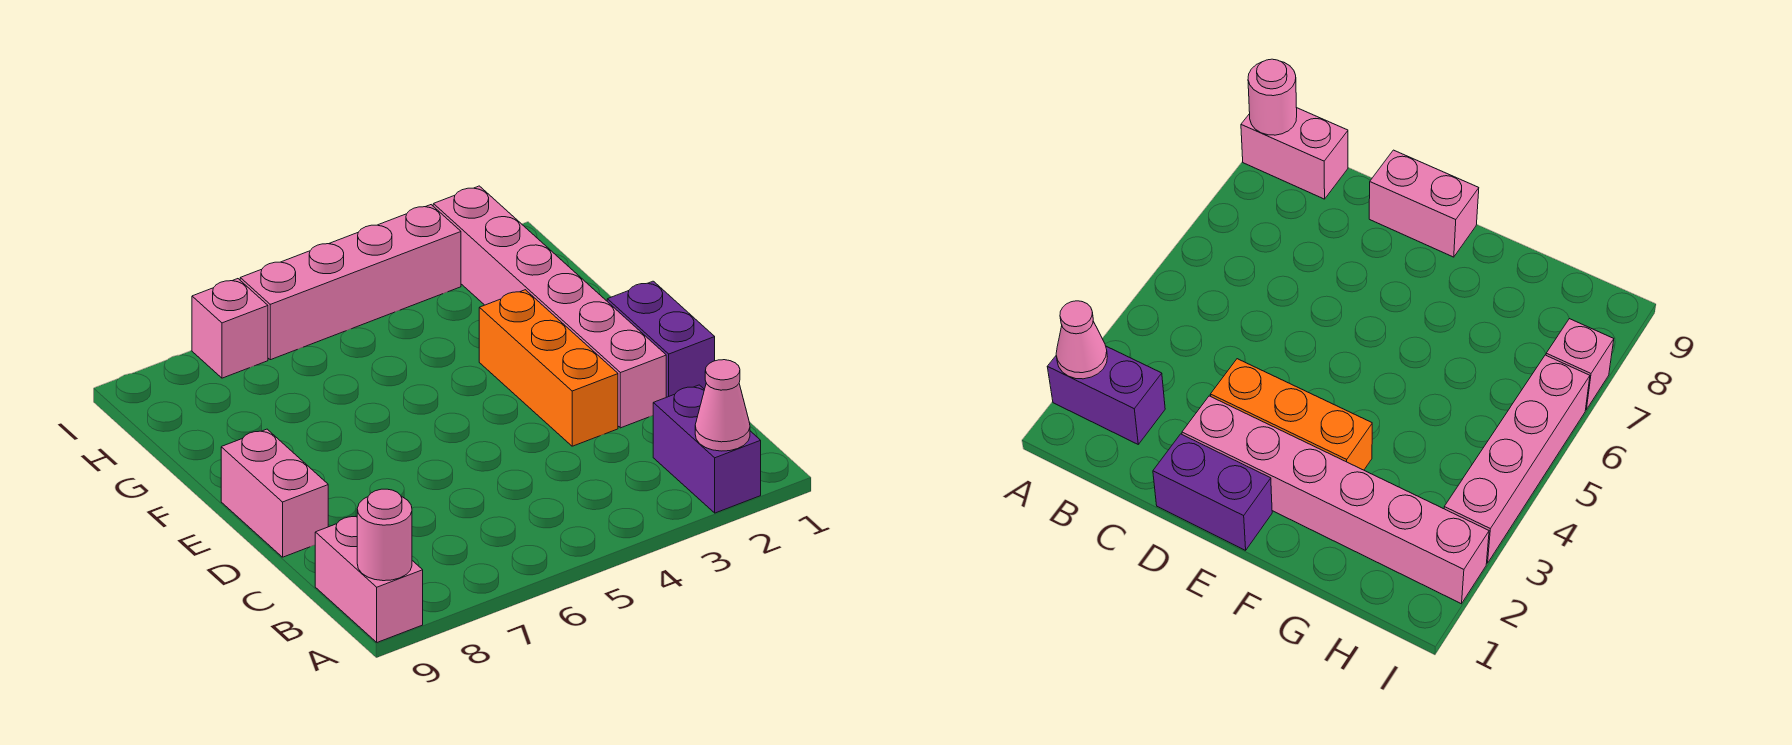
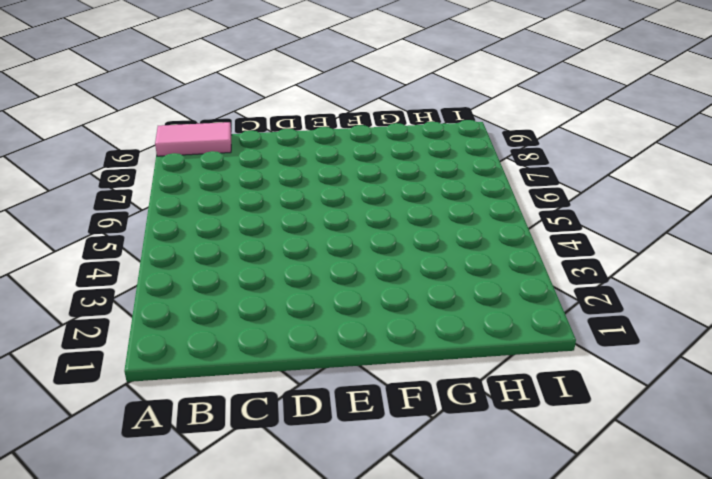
pink 1x2 tile [155,122,232,156] -> pink 1x2 brick [315,516,423,642]
none -> purple 1x2 brick [653,385,761,513]
none -> purple 1x2 brick [607,281,715,397]

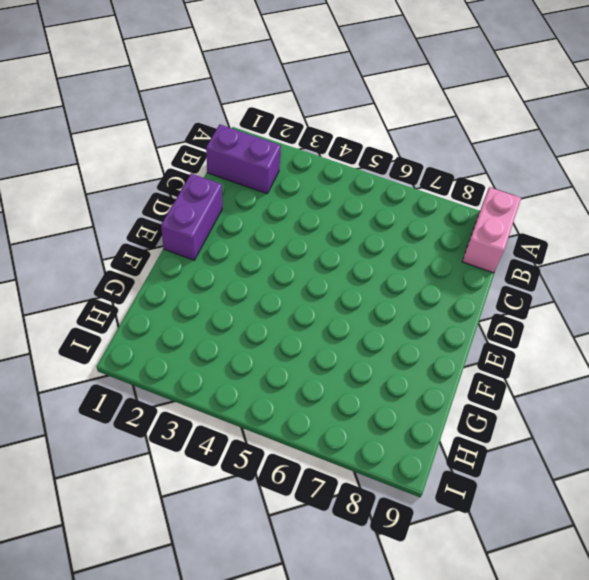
purple 1x2 brick [206,124,281,194] -> purple 1x2 brick turned to [653,385,761,513]
none -> pink 1x6 brick [433,186,666,428]
none -> orange 1x3 brick [479,290,618,446]

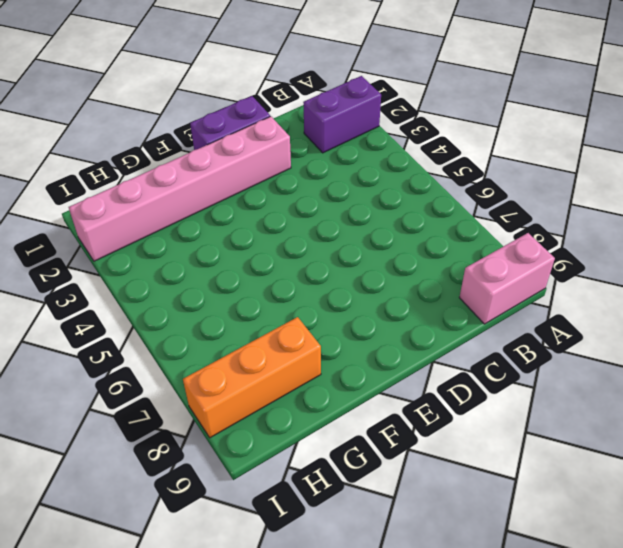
orange 1x3 brick [183,317,321,438] -> orange 1x3 brick moved to [479,290,618,446]
none -> pink 1x2 brick [221,429,328,557]
none -> pink 1x4 brick [240,205,461,360]

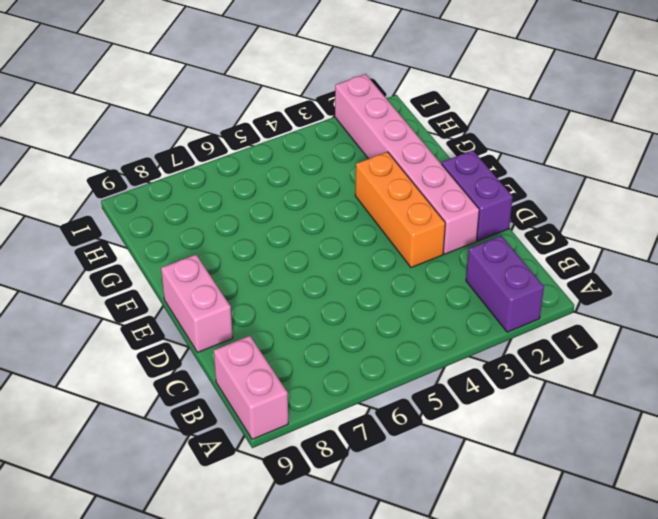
none -> pink 1x4 brick [240,205,461,360]
none -> pink 1x1 brick [192,279,268,378]

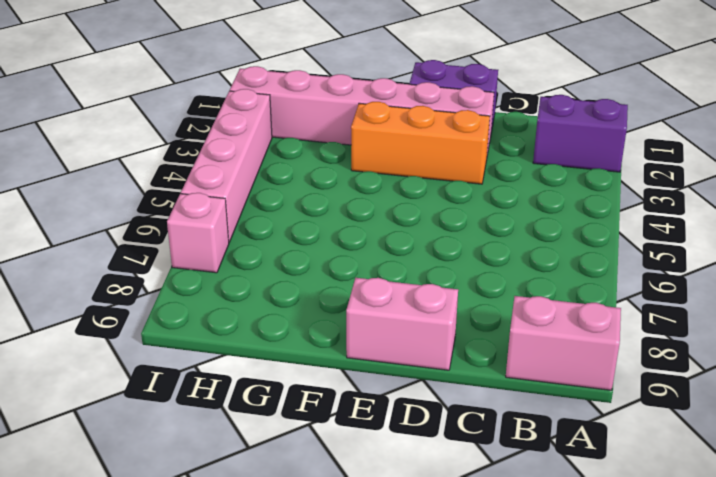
none -> pink 1x1 cone [695,360,750,451]
none -> pink 1x1 round brick [357,489,412,581]

